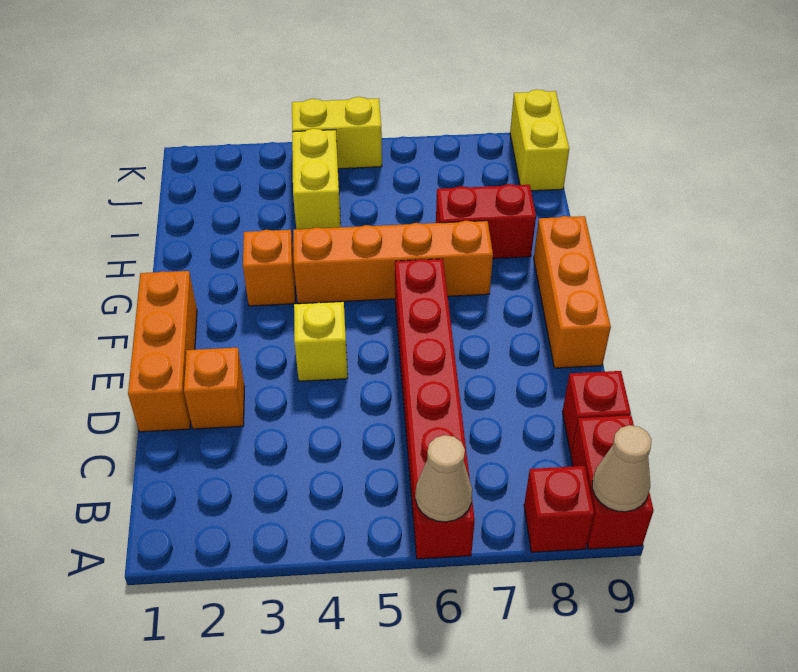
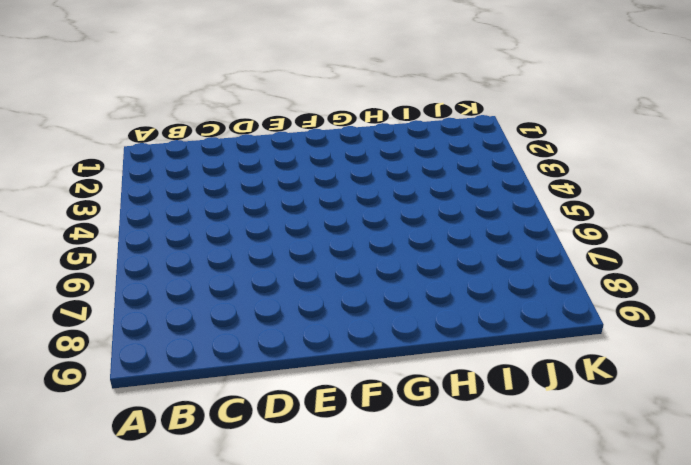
none -> red 1x6 brick [395,259,475,559]
none -> red 1x1 brick [524,466,594,552]
none -> red 1x2 brick [571,415,654,549]

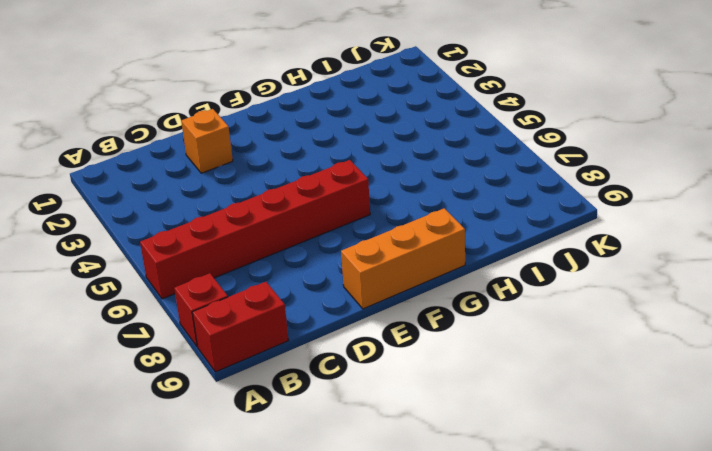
none -> red 1x1 brick [562,371,631,453]
none -> orange 1x3 brick [128,271,197,432]
none -> yellow 1x1 brick [294,302,348,381]

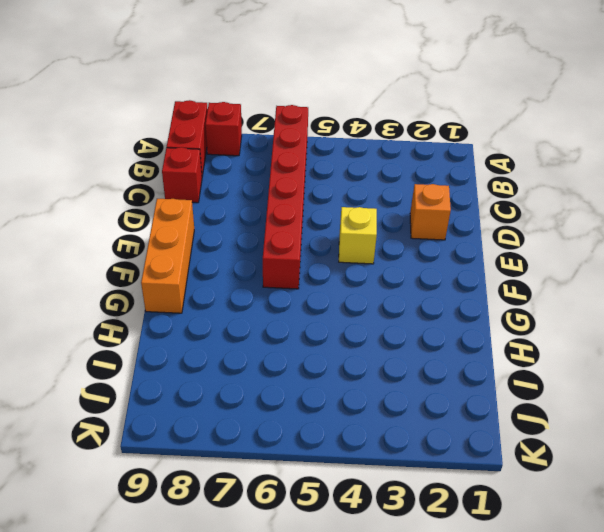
none -> orange 1x3 brick [128,271,197,432]
none -> orange 1x1 brick [243,230,295,306]
none -> orange 1x4 brick [293,221,493,304]

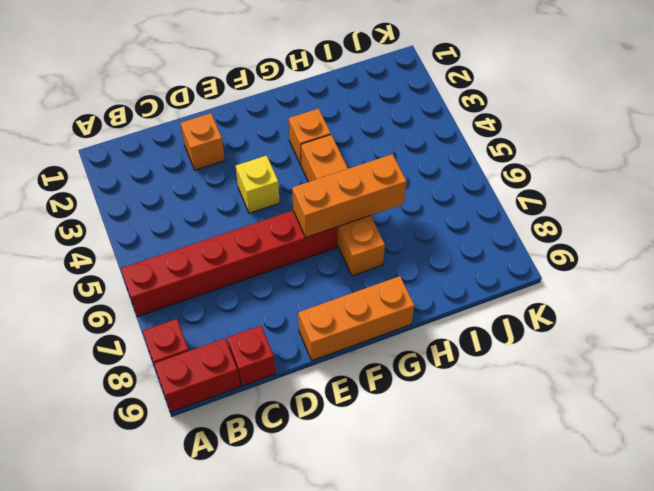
orange 1x3 brick [292,154,407,238] -> orange 1x3 brick moved to [128,271,197,432]
none -> red 1x2 brick [436,184,536,258]
none -> yellow 1x2 brick [292,129,341,229]
none -> yellow 1x2 brick [510,90,569,191]

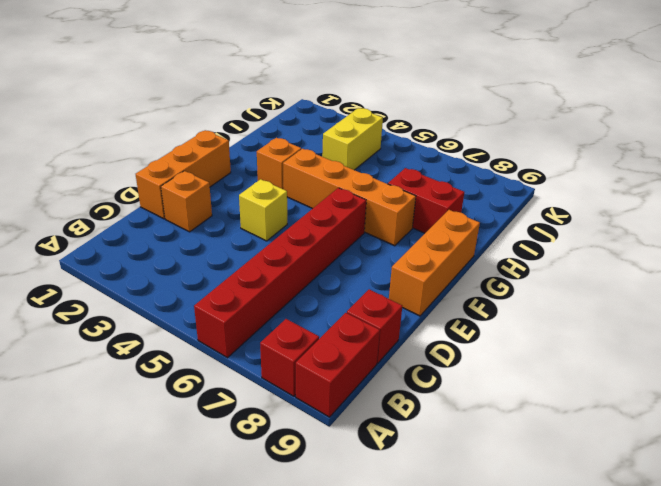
none -> yellow 1x2 brick [510,90,569,191]
none -> yellow 1x2 brick [292,97,382,169]
none -> tan 1x1 cone [415,435,472,522]

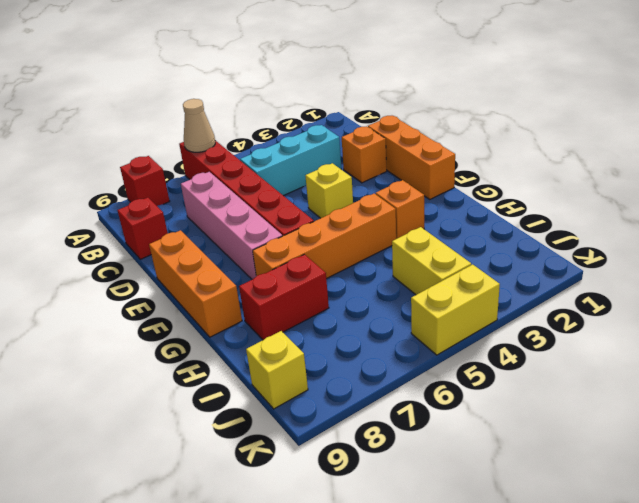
cyan 1x3 brick [240,125,341,196] -> none
pink 1x4 brick [181,172,282,279] -> none
yellow 1x1 brick [246,331,308,409] -> yellow 1x2 brick [510,90,569,191]
none -> red 1x2 brick [571,415,654,549]
none -> tan 1x1 cone [592,425,652,512]

